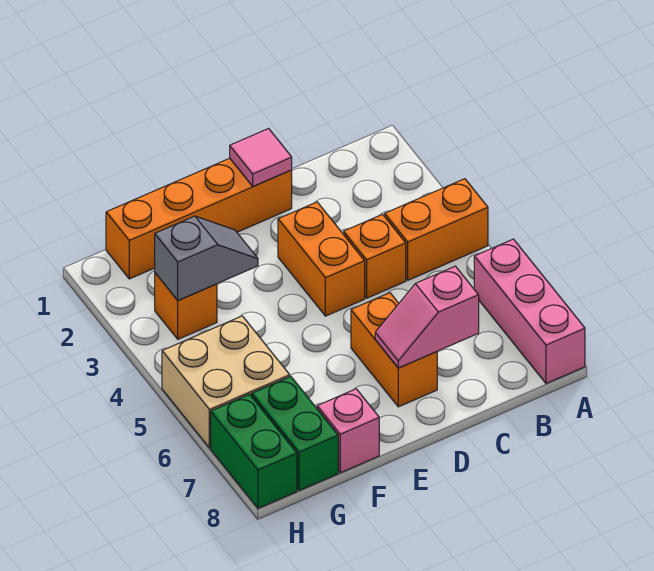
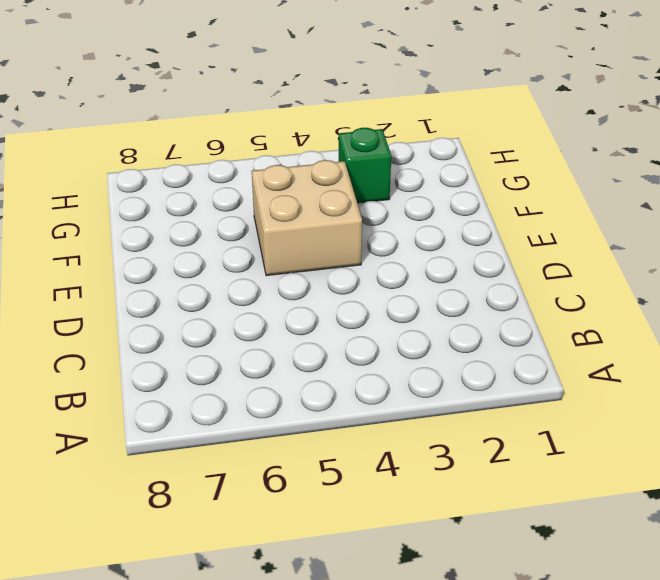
tan 2x2 brick [252,160,362,276] -> tan 2x2 brick moved to [162,316,290,448]
green 1x1 brick [339,128,391,203] -> orange 1x1 brick [155,273,217,339]
none -> orange 1x2 brick [385,179,488,280]
none -> pink 1x3 brick [474,239,585,384]
none -> orange 1x1 brick [344,214,406,298]

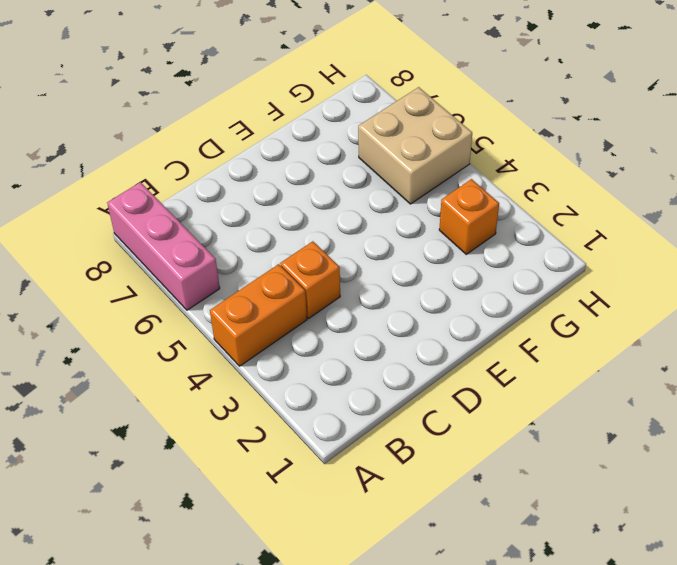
none -> orange 1x4 brick [106,158,292,279]
none -> orange 1x2 brick [278,202,365,316]
none -> orange 1x2 brick [351,293,437,407]

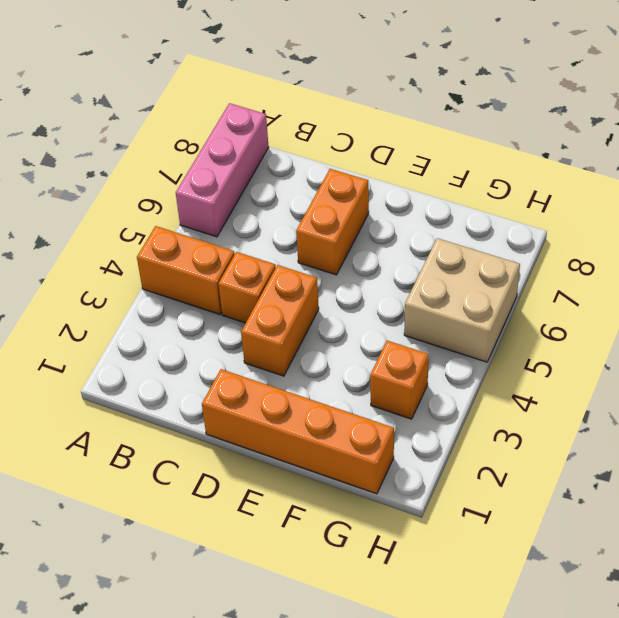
none -> pink 1x1 brick [317,389,379,473]
none -> green 1x2 brick [252,376,338,491]
none -> green 1x2 brick [211,394,297,508]

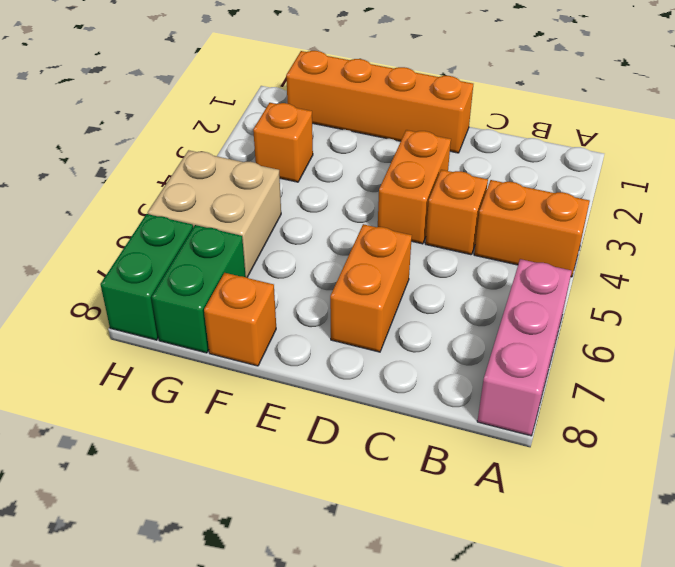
orange 1x1 brick [204,273,276,366] -> pink 1x1 brick [317,389,379,473]
none -> pink 1x2 slope [375,266,479,368]
none -> pink 1x1 tile [230,129,292,187]
none -> grey 1x2 slope [155,216,258,301]

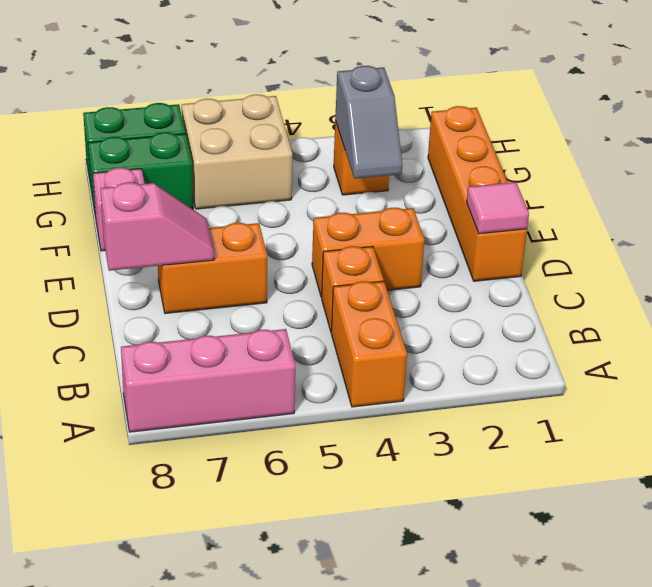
pink 1x2 slope [100,182,214,271] -> pink 1x2 slope turned to [375,266,479,368]

